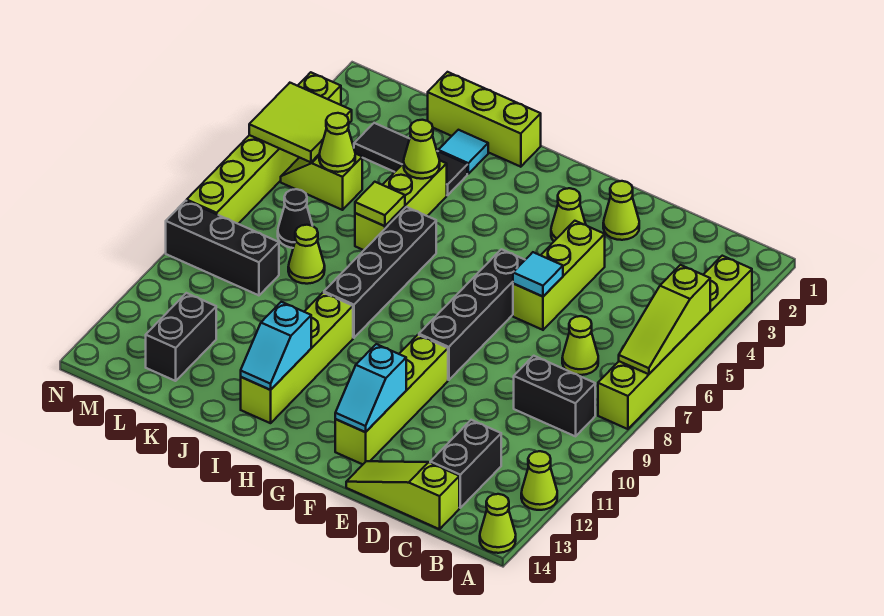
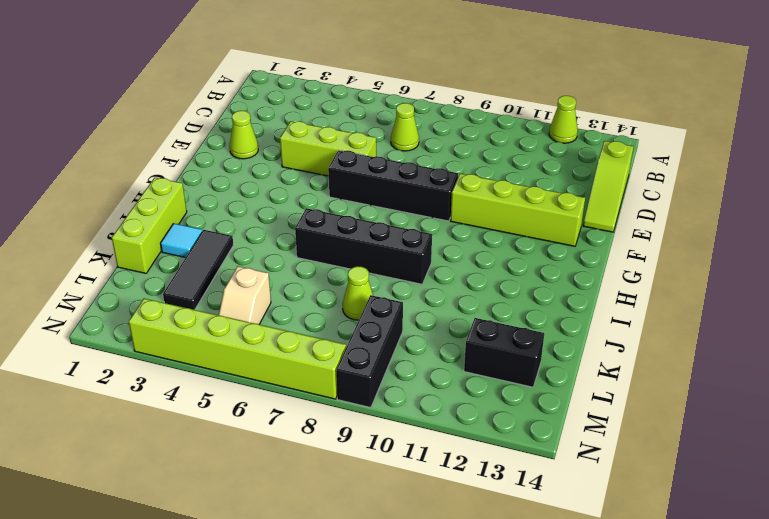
tan 1x2 slope [219,266,271,324] -> lime 1x2 slope [281,154,362,210]
none -> lime 1x6 brick [598,256,752,429]
none -> lime 1x1 cone [480,494,516,553]
none -> black 1x2 brick [514,356,595,436]
none -> black 1x2 brick [430,420,501,508]

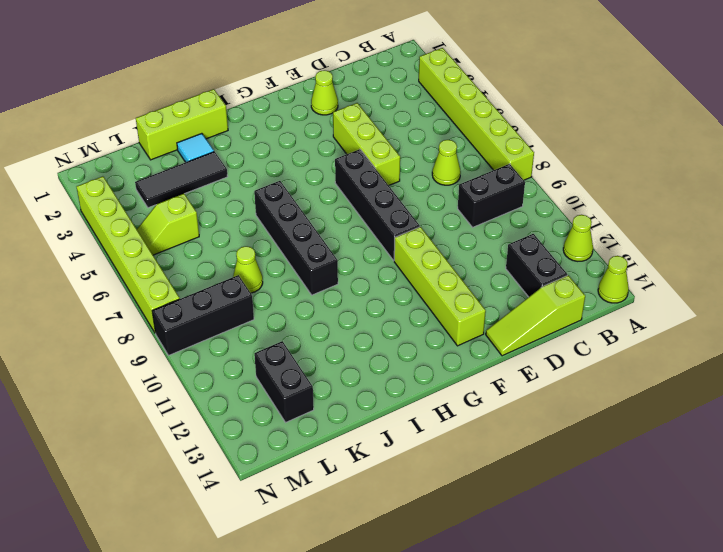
none -> lime 1x1 cone [551,188,586,241]
none -> lime 1x4 brick [241,293,353,423]
none -> lime 1x3 brick [355,161,447,250]
none -> black 1x1 cone [278,189,313,248]

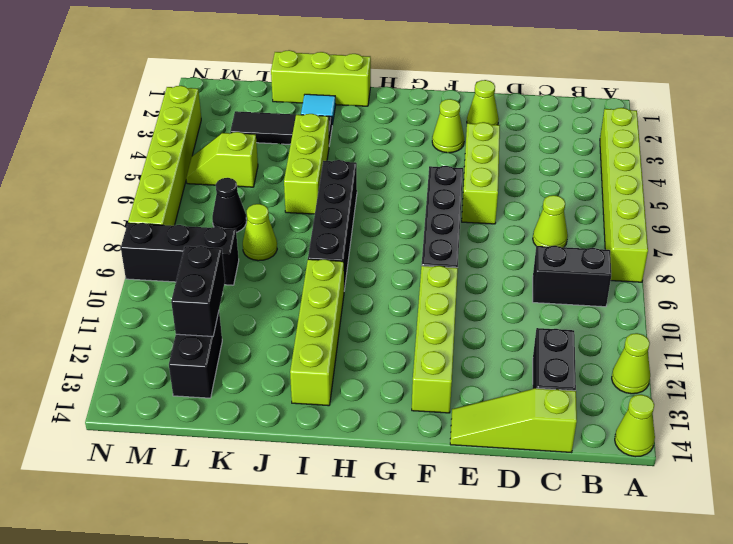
black 1x2 brick [171,246,225,336] -> none
none -> lime 1x3 slope [619,265,710,374]
none -> cyan 1x1 tile [513,252,563,297]
none -> cyan 1x2 slope [335,344,406,432]
none -> cyan 1x2 slope [241,302,311,390]

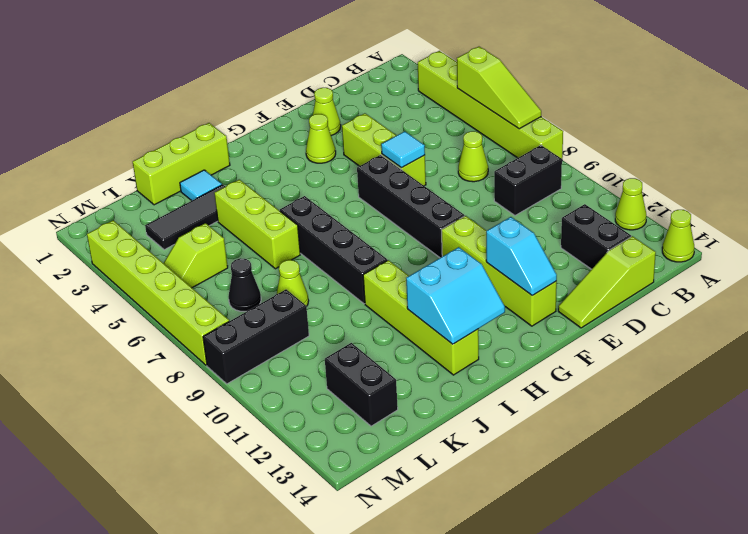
cyan 2x2 slope [406,247,505,344] -> cyan 1x2 slope [241,302,311,390]
none -> lime 1x1 cone [404,120,440,179]
none -> lime 1x1 tile [355,182,405,226]
none -> lime 1x1 cone [319,113,355,172]
none -> lime 2x2 tile [249,83,352,162]

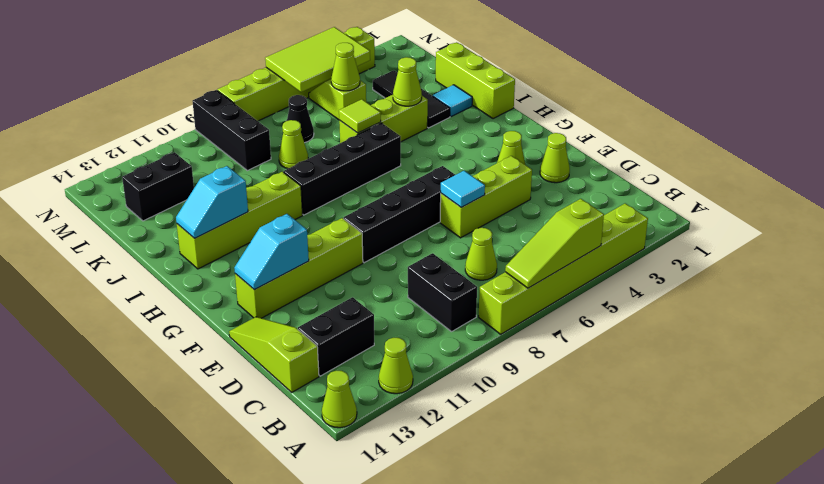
lime 2x3 tile [265,27,370,92] -> lime 2x2 tile [249,83,352,162]

